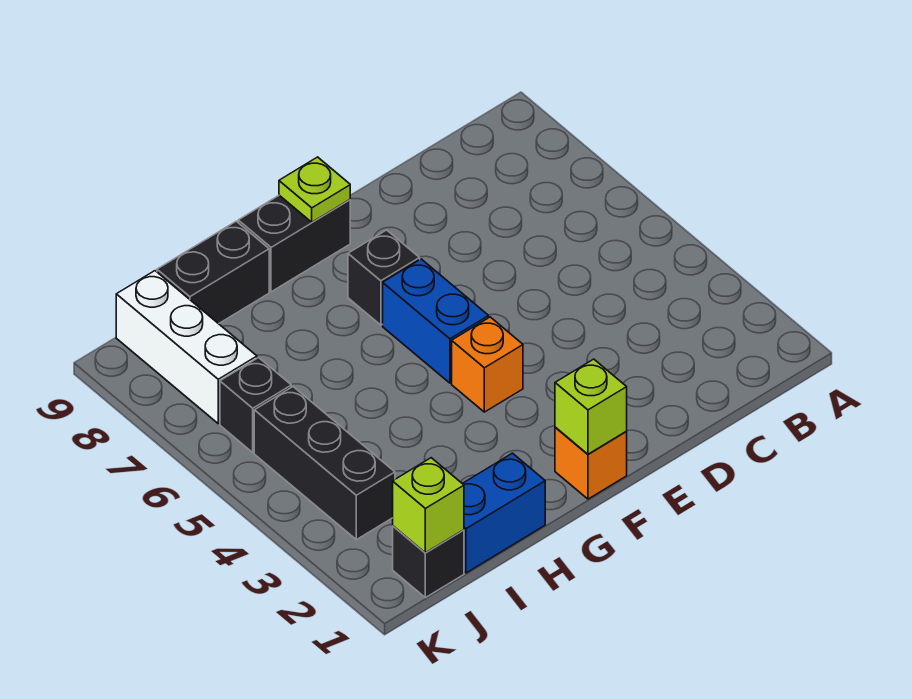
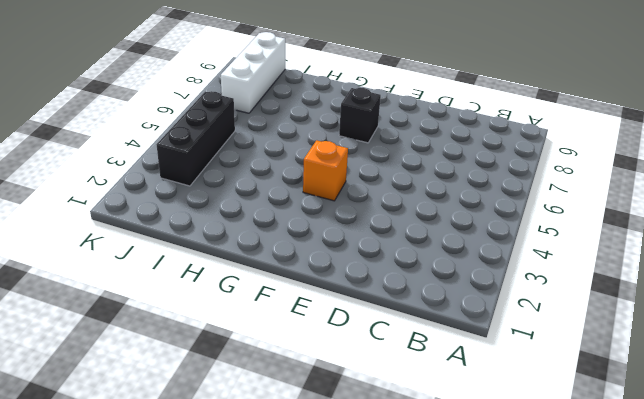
none -> orange 1x1 brick [555,427,627,499]
none -> blue 1x2 brick [383,259,489,383]
none -> black 1x2 brick [238,195,350,292]

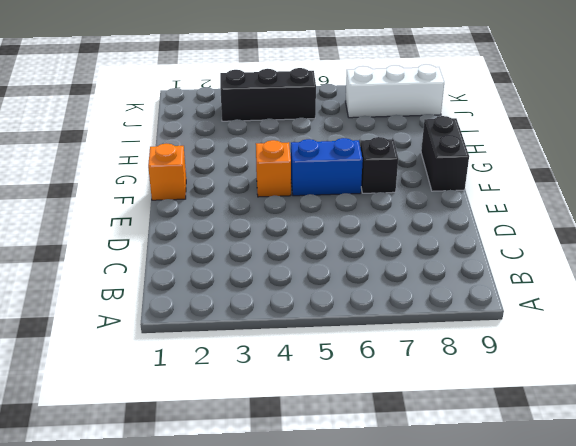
none -> blue 1x2 brick [463,453,545,573]
none -> black 1x2 brick [157,221,269,324]
none -> black 1x1 brick [393,526,464,598]

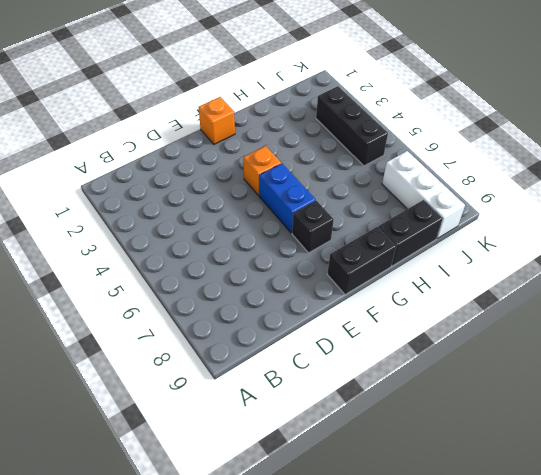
none -> blue 1x2 brick [463,453,545,573]
none -> black 1x1 brick [393,526,464,598]
none -> black 1x1 brick [220,358,291,452]

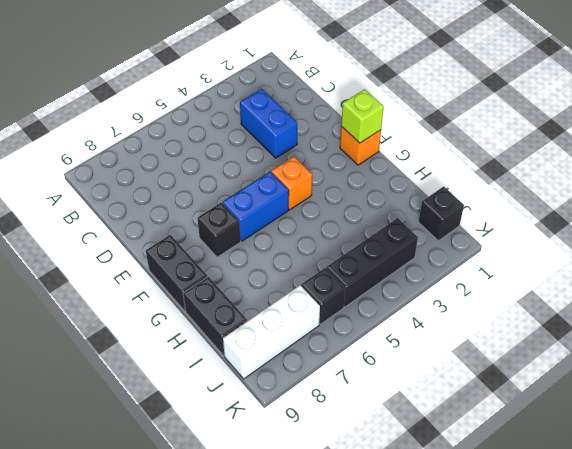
blue 1x2 brick [240,89,297,158] -> blue 1x2 brick moved to [463,453,545,573]
none -> lime 1x1 plate [279,157,350,222]
none -> lime 1x1 brick [393,458,464,553]

